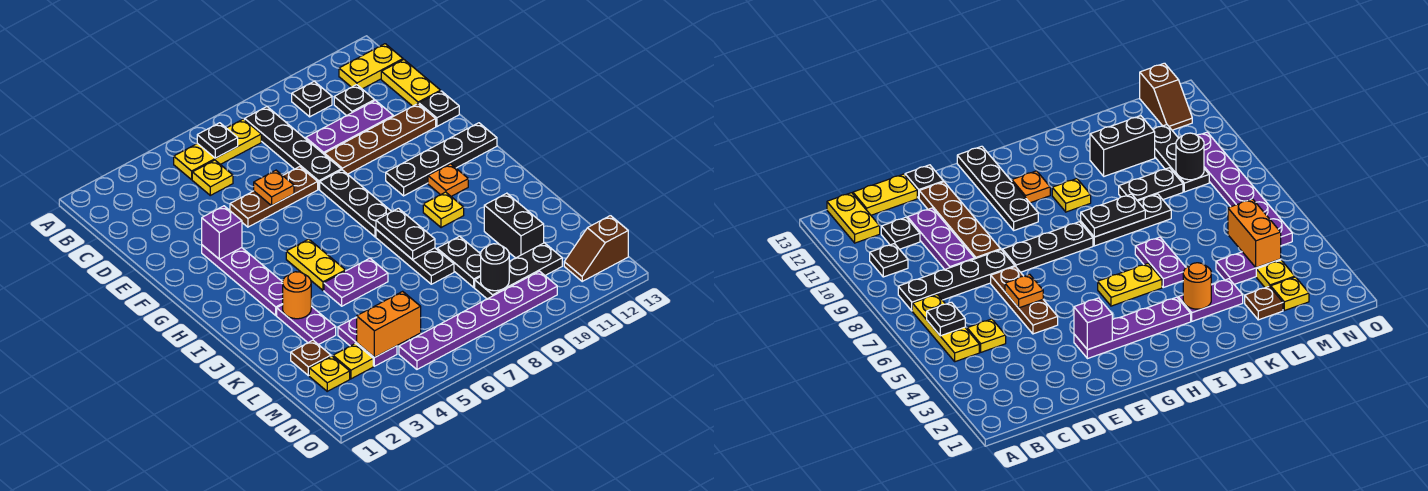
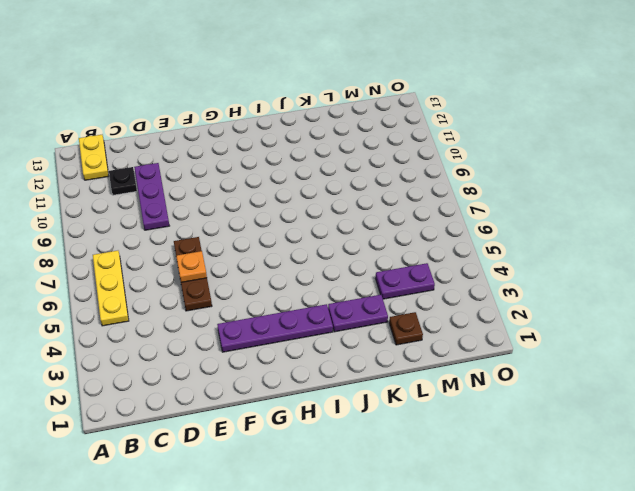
none -> black 1x4 plate [245,107,341,189]
none -> black 1x1 plate [292,81,332,117]
none -> yellow 1x1 plate [192,160,233,195]
none -> yellow 1x2 plate [381,60,441,106]

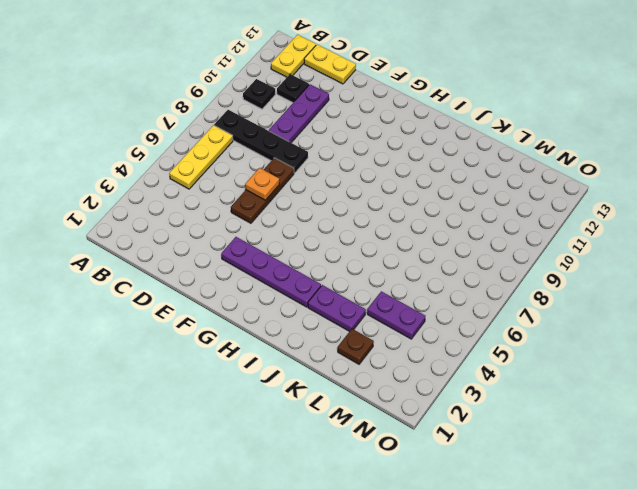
none -> yellow 1x1 plate [192,160,233,195]
none -> brown 1x4 plate [324,104,436,174]
none -> black 1x1 plate [419,91,459,126]
none -> black 1x3 plate [320,170,392,237]

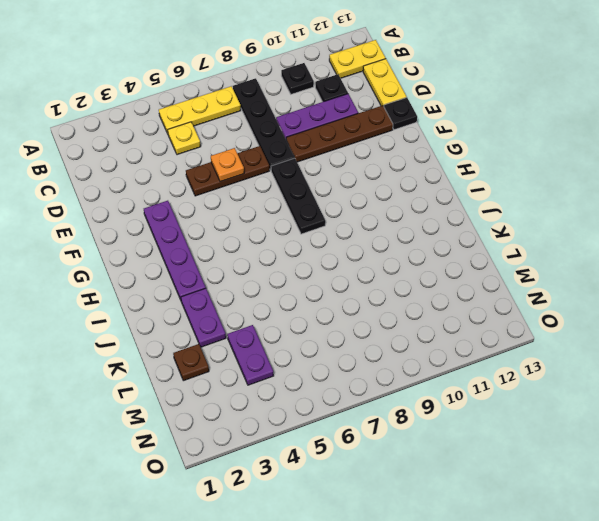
none -> black 1x4 plate [386,123,497,196]
none -> yellow 1x2 plate [286,239,345,290]
none -> orange 1x1 plate [428,164,468,196]
none -> black 1x3 plate [376,229,454,284]

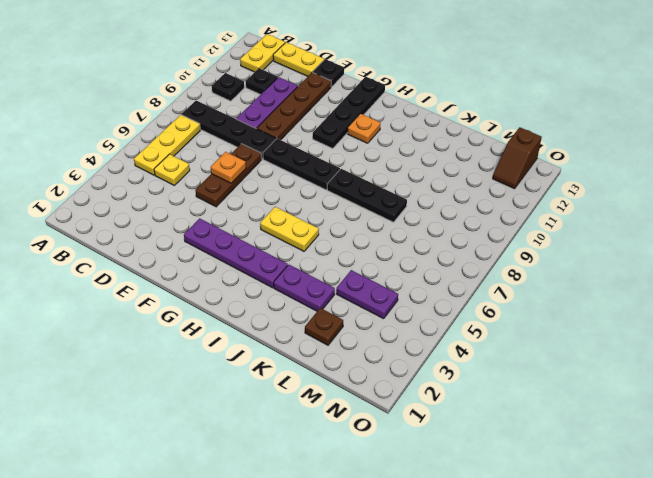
none -> yellow 1x1 plate [423,192,464,228]
none -> purple 1x2 plate [324,258,388,306]
none -> black 1x2 plate [437,236,481,287]
none -> black 1x2 brick [484,193,544,258]

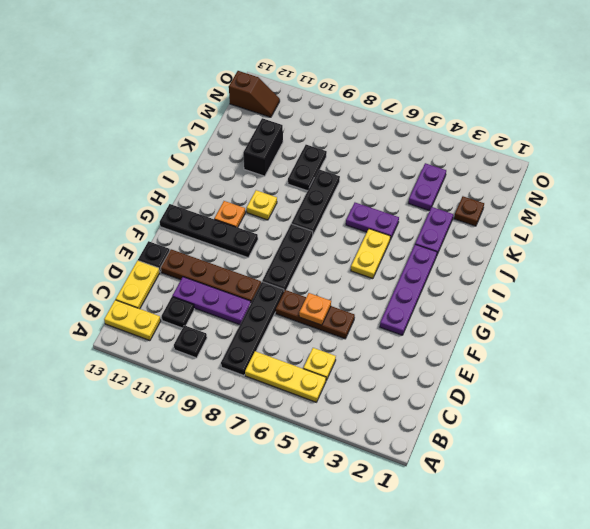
none -> yellow 1x1 plate [309,356,350,391]
none -> yellow 1x1 plate [333,344,373,379]
none -> black 1x3 plate [475,243,562,299]
none -> purple 1x6 plate [399,271,557,369]

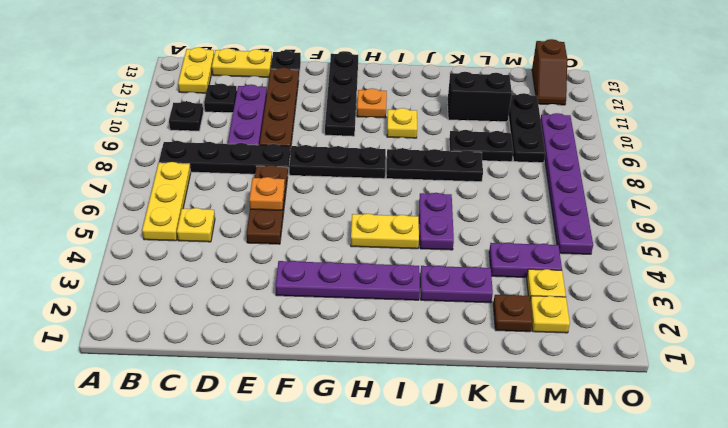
none -> black 1x1 plate [197,123,238,158]
none -> purple 1x1 brick [202,206,242,259]
none -> black 1x2 plate [376,208,435,260]
none -> orange 1x1 round brick [283,272,311,319]

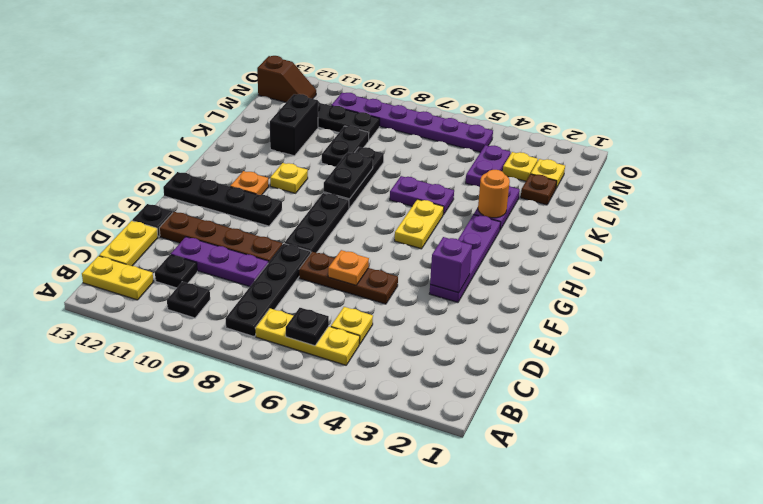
none -> orange 1x2 brick [357,291,421,358]
none -> black 1x1 round brick [481,244,509,291]

